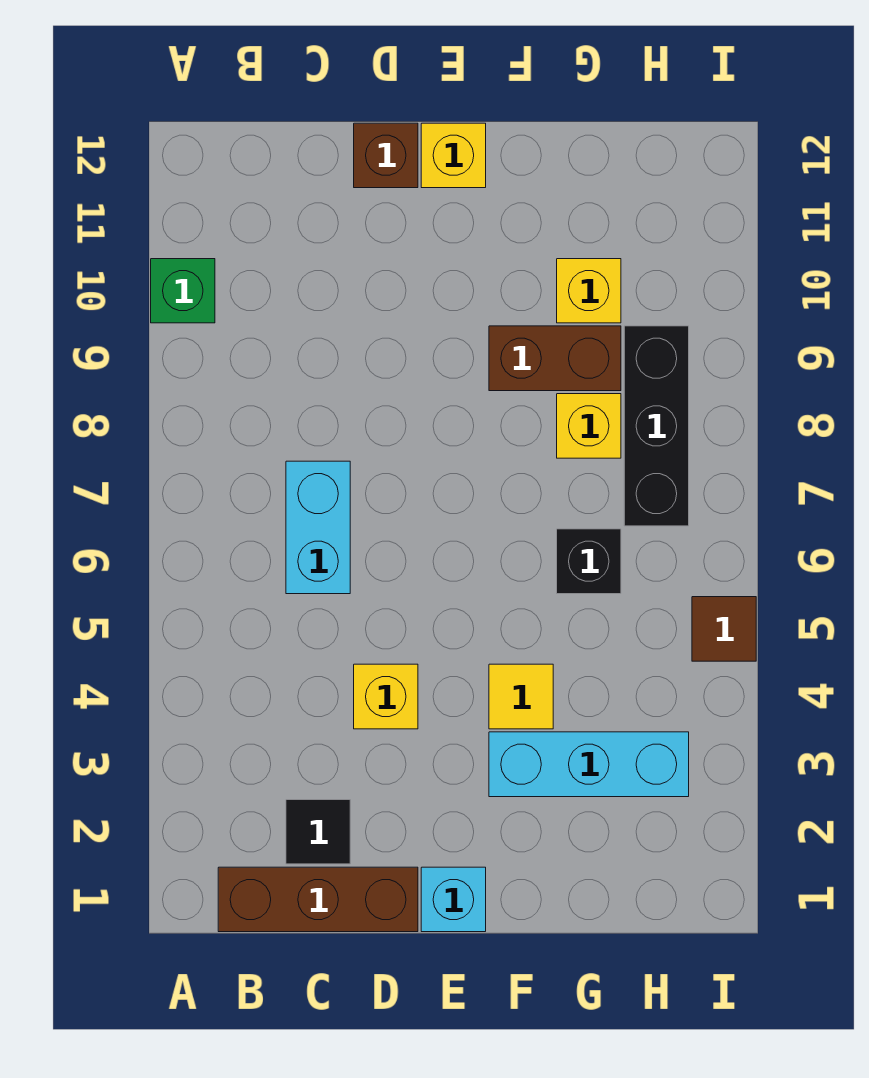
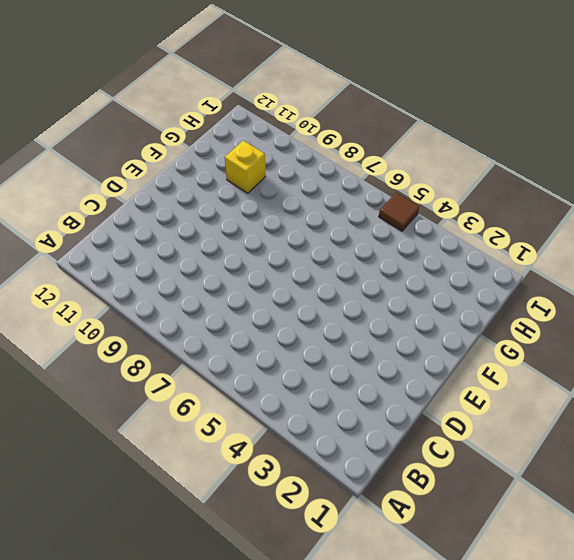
none -> green 1x1 brick [151,259,215,323]
none -> brown 1x3 brick [218,867,418,932]
none -> black 1x1 tile [286,800,350,864]

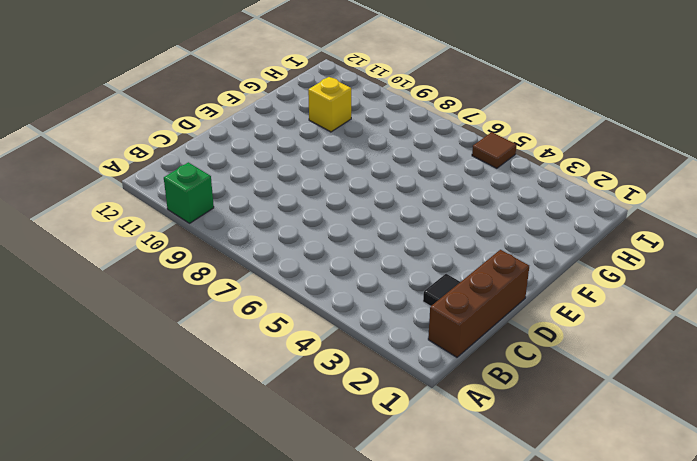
none -> cyan 1x2 brick [286,461,350,594]
none -> yellow 1x1 brick [354,664,418,729]
none -> brown 1x1 brick [354,123,418,188]

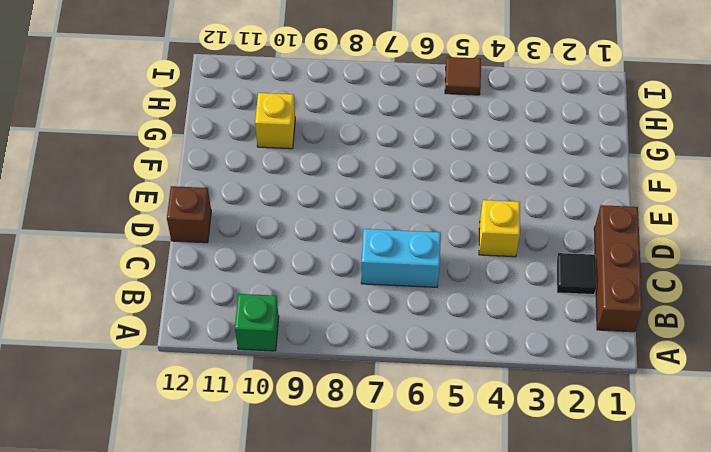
none -> cyan 1x1 brick [421,867,486,932]
none -> yellow 1x1 brick [421,123,486,188]
none -> cyan 1x3 brick [489,732,689,797]

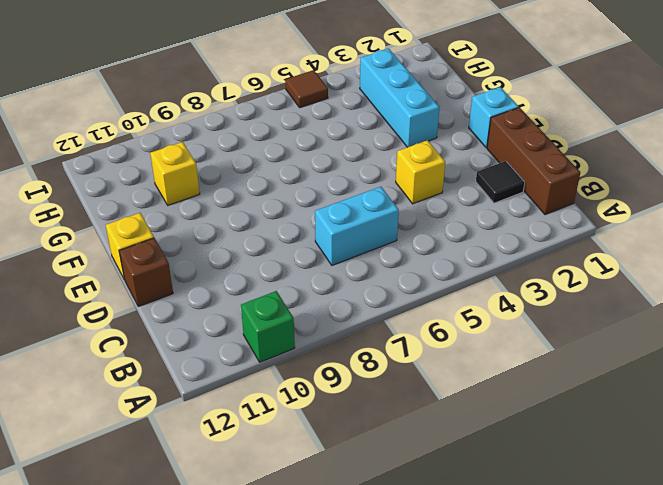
none -> yellow 1x1 tile [489,664,553,729]
none -> brown 1x2 brick [489,326,621,391]
none -> black 1x1 brick [557,529,621,594]

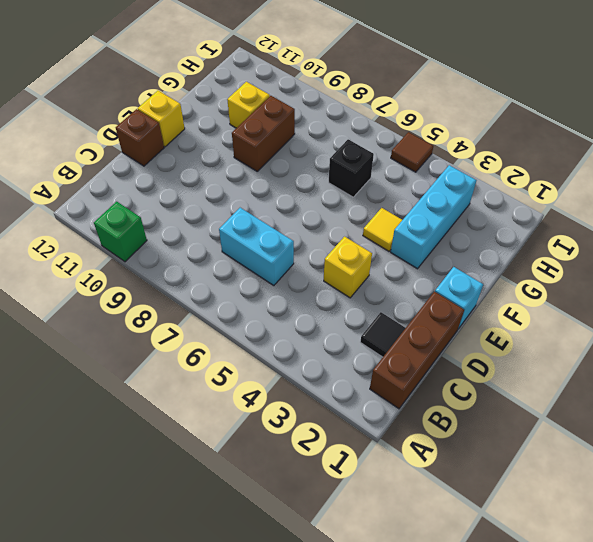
none -> yellow 1x1 brick [557,394,621,458]
none -> black 1x3 brick [624,326,689,526]

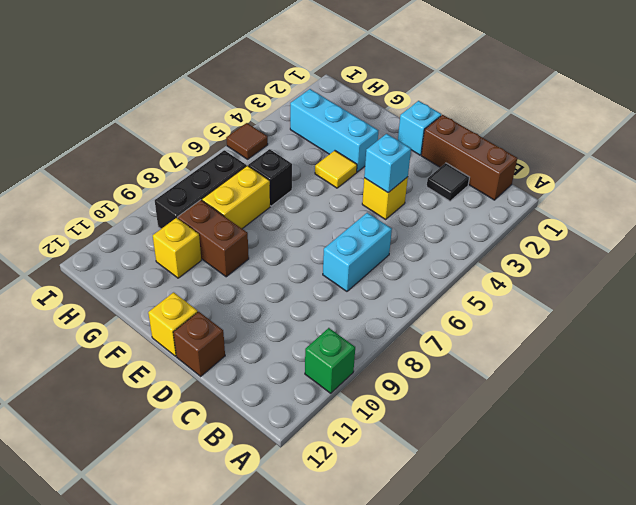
cyan 1x1 brick [364,134,411,193] -> none
yellow 1x2 brick [202,166,270,229] -> yellow 1x1 brick [557,394,621,458]

